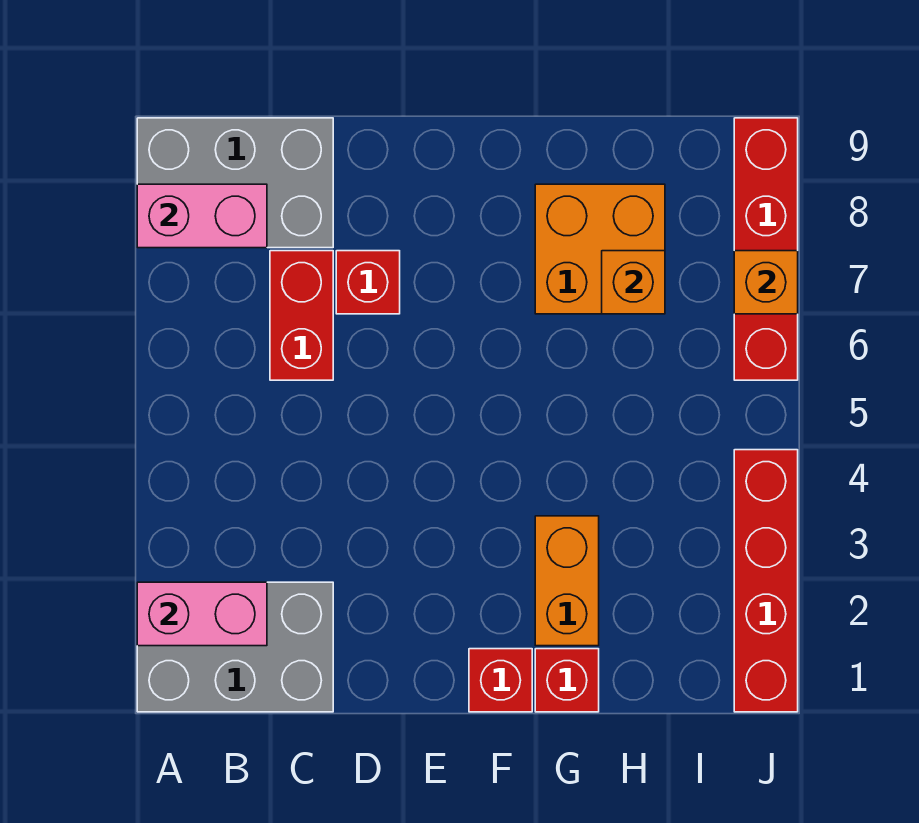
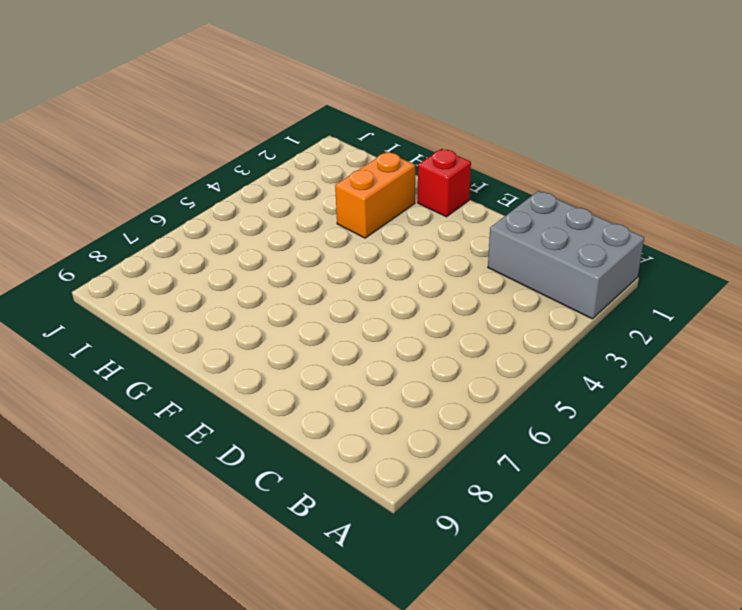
none -> grey 2x3 brick [137,118,333,248]
none -> red 1x2 brick [270,251,333,380]
none -> red 1x1 brick [336,251,400,314]

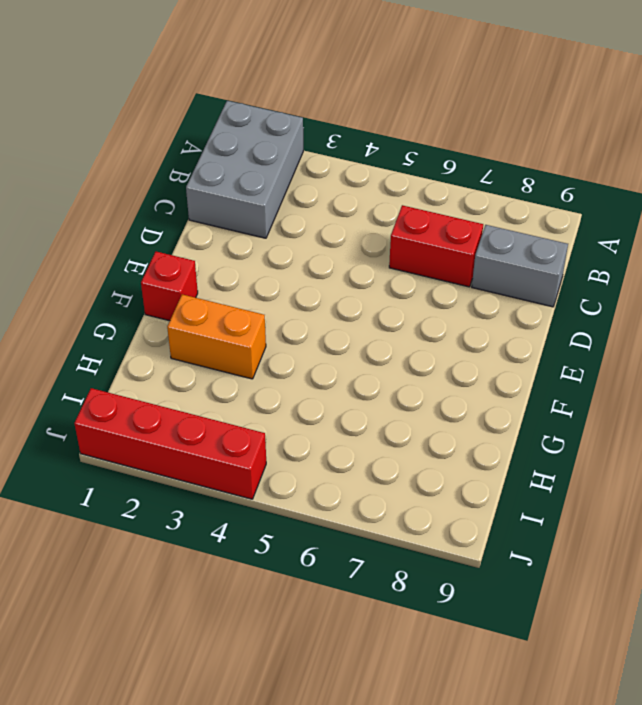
grey 1x2 brick [472,225,568,307] -> grey 2x3 brick [137,118,333,248]
none -> red 1x1 brick [336,251,400,314]
none -> red 1x1 brick [535,649,599,712]
none -> orange 2x2 brick [535,184,665,314]

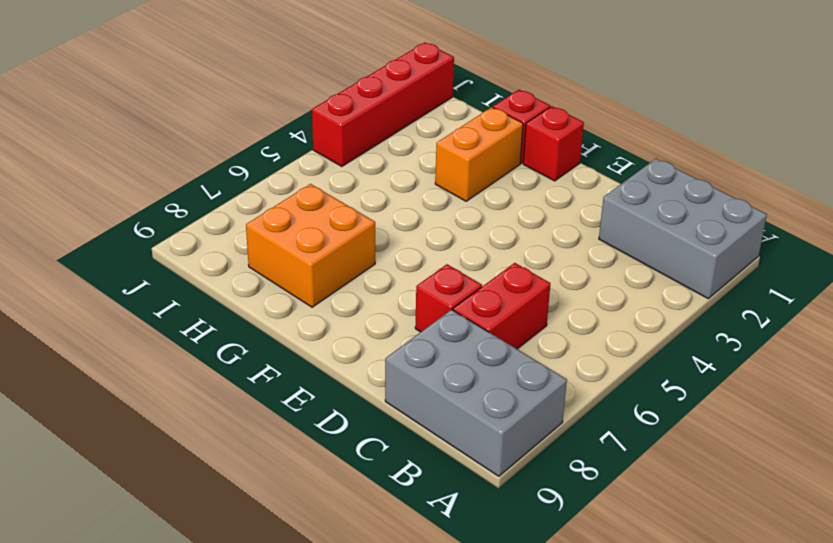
none -> red 1x4 brick [734,118,798,380]
none -> pink 1x2 brick [137,582,267,646]
none -> pink 1x2 brick [137,184,267,248]

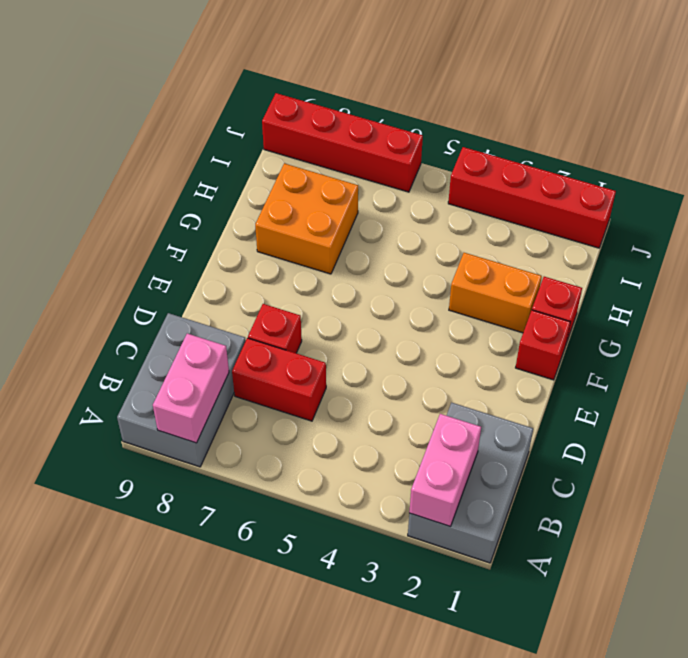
none -> orange 1x1 brick [602,251,665,314]
none -> orange 1x1 brick [734,251,798,314]

